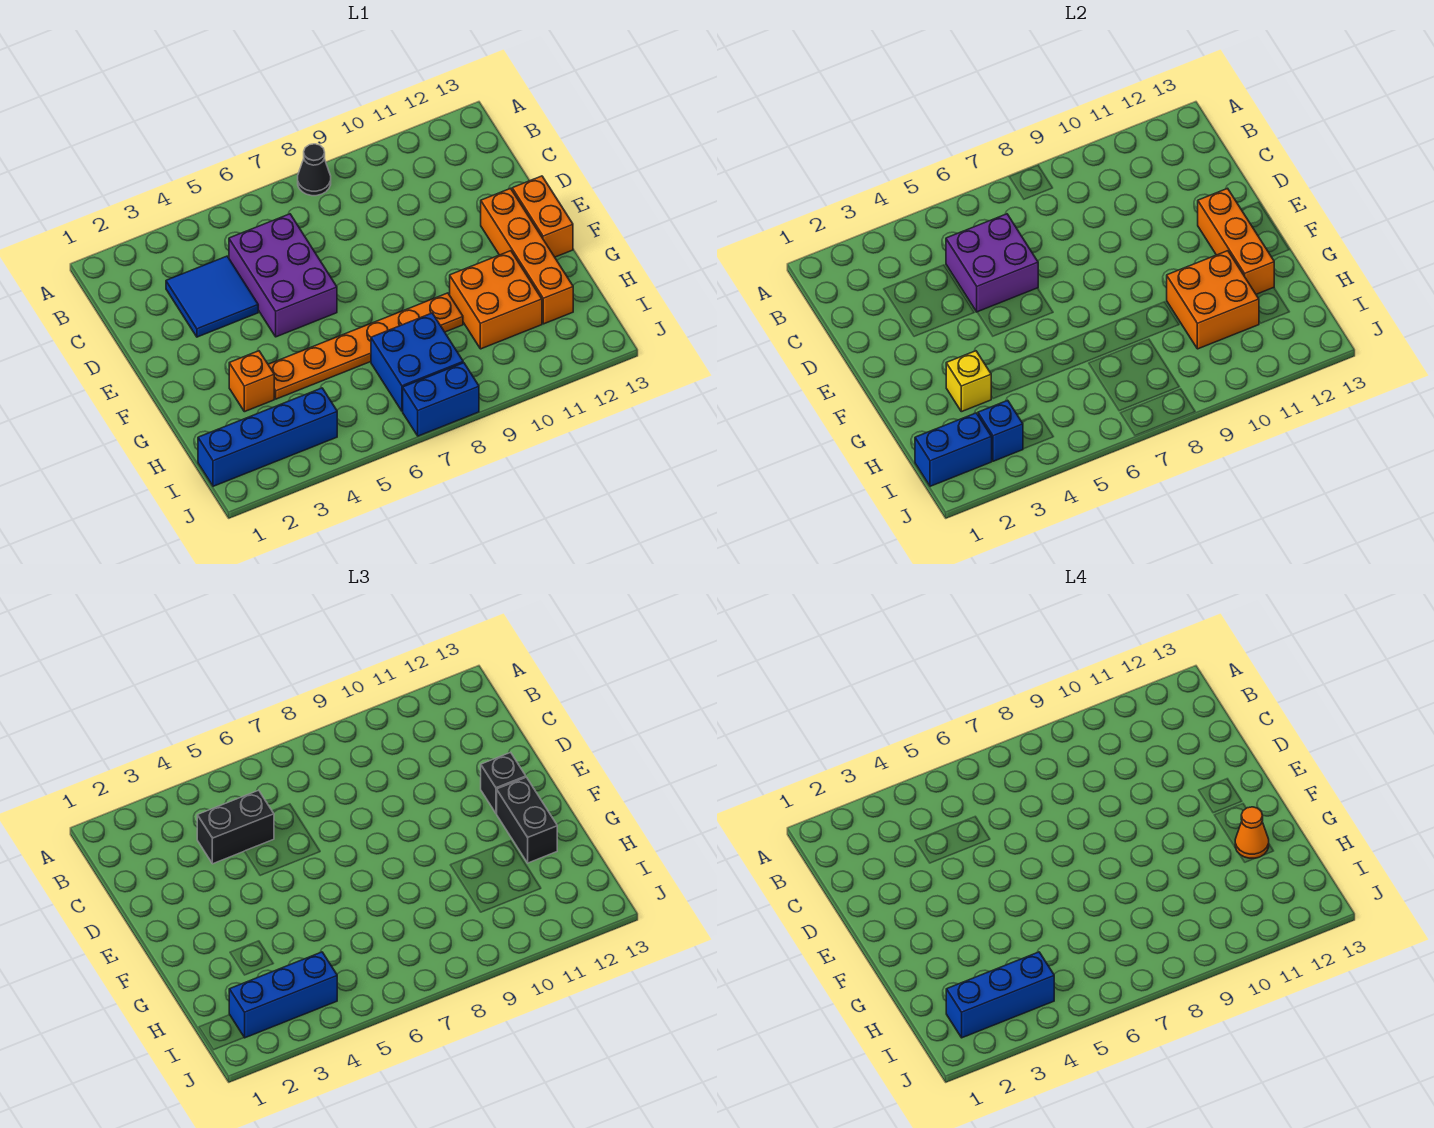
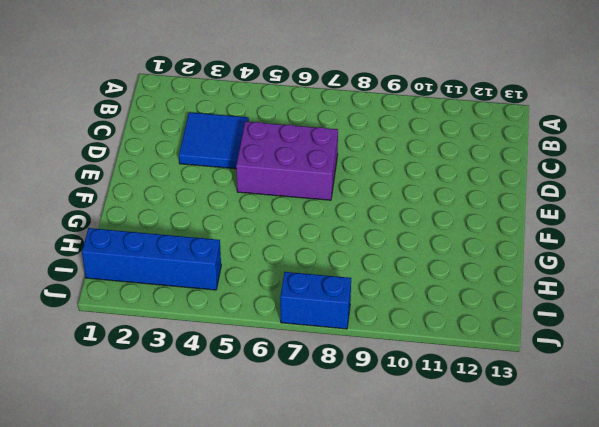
purple 2x3 brick [236,122,338,200] -> purple 2x3 brick turned to [229,214,337,337]
none -> black 1x1 cone [298,144,331,196]
none -> orange 1x4 brick [481,188,573,324]
none -> orange 1x2 brick [512,176,573,257]

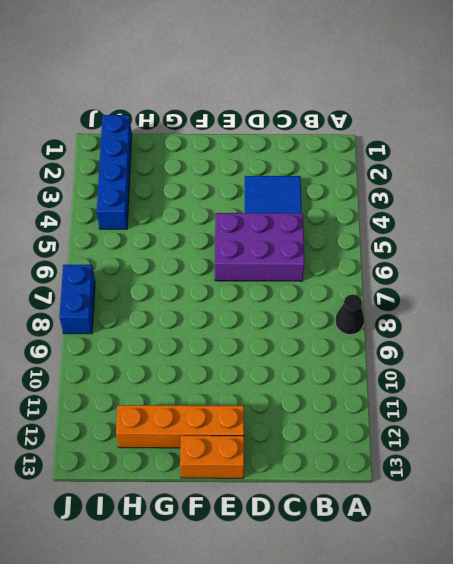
none -> orange 1x1 brick [229,351,274,412]
none -> orange 1x6 plate [268,293,463,399]
none -> orange 2x2 brick [450,251,542,349]

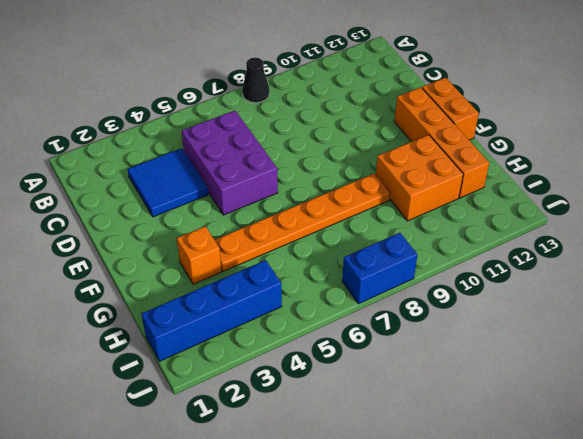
none -> blue 2x2 brick [371,313,463,411]
none -> purple 2x2 brick [946,214,1038,312]
none -> orange 1x3 brick [1198,188,1274,294]

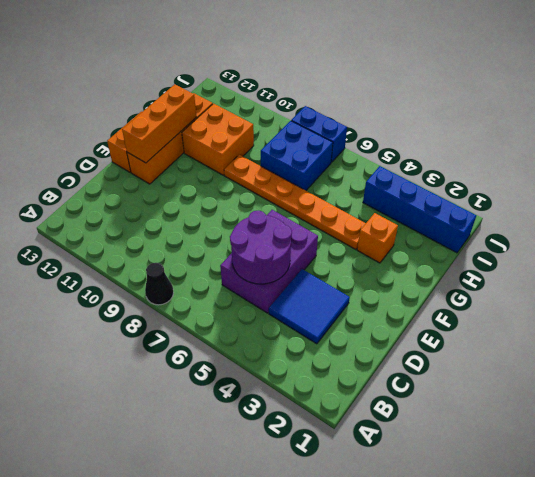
purple 2x2 round brick [230,211,292,284] -> purple 2x2 brick [946,214,1038,312]
none -> yellow 1x1 brick [946,351,991,412]
none -> orange 2x2 brick [1167,251,1259,349]
none -> blue 1x2 brick [915,413,992,486]

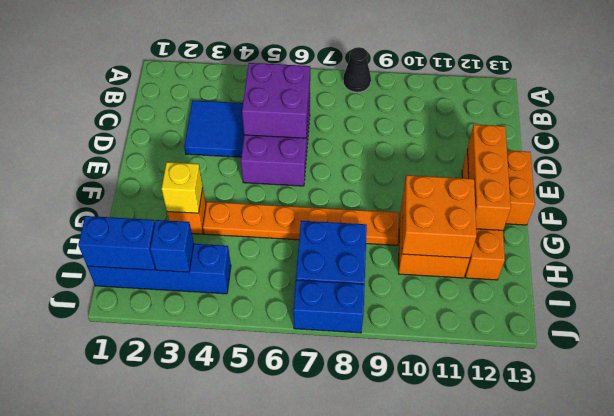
none -> black 1x2 brick [197,790,274,864]
none -> black 1x1 brick [481,752,526,813]
none -> black 1x2 brick [496,777,557,863]

